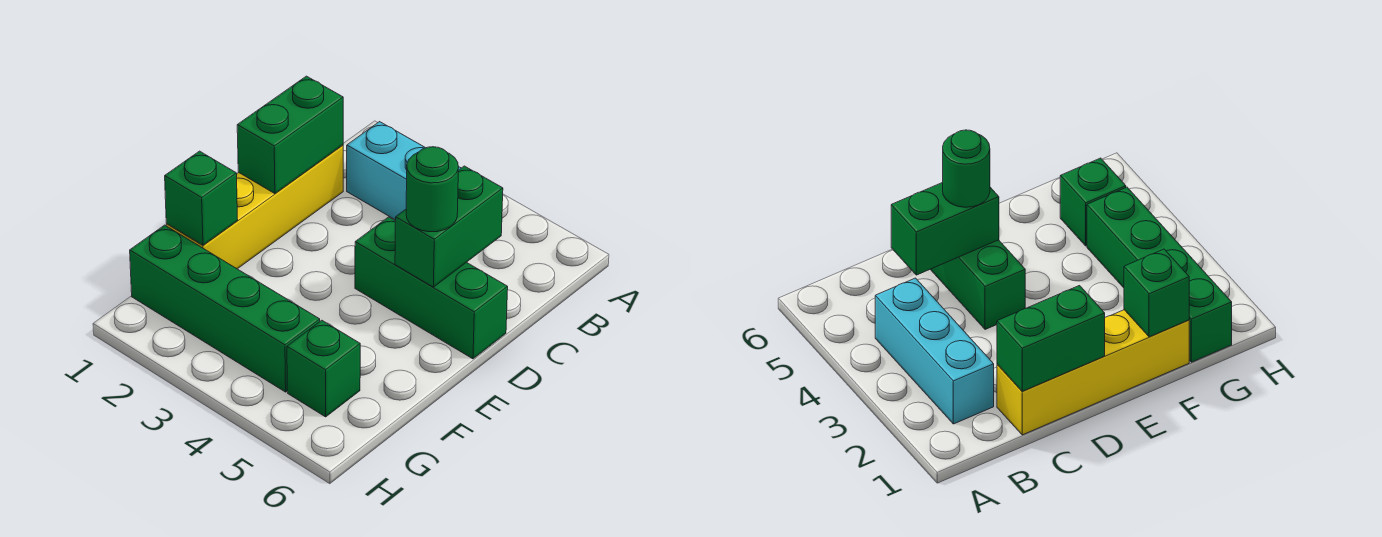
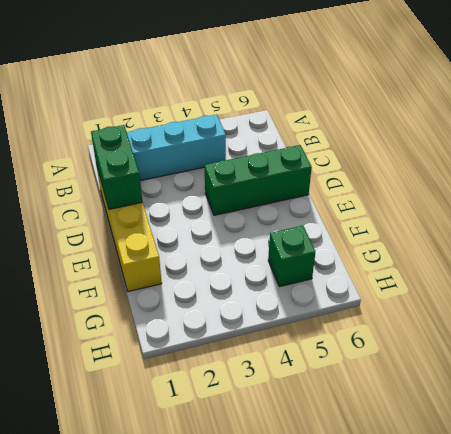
none -> green 1x4 brick [130,225,320,392]
none -> green 1x2 brick [395,166,503,287]

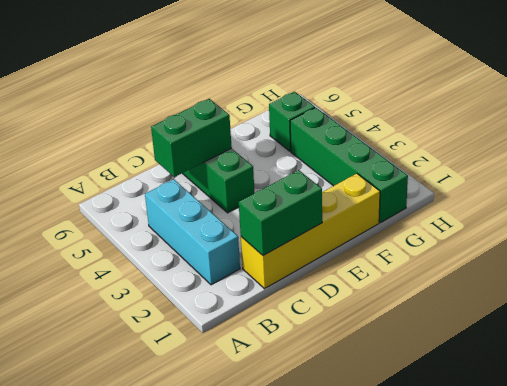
none -> green 1x1 brick [165,151,238,245]
none -> green 1x1 round brick [406,147,458,232]

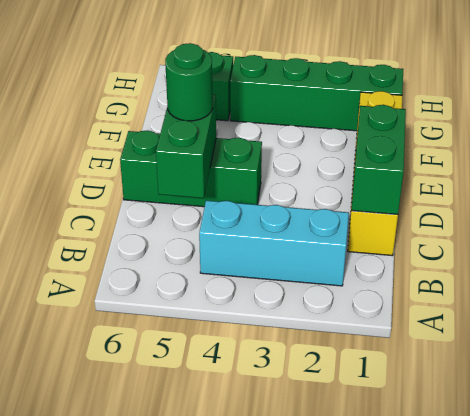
none -> green 1x1 brick [165,151,238,245]

